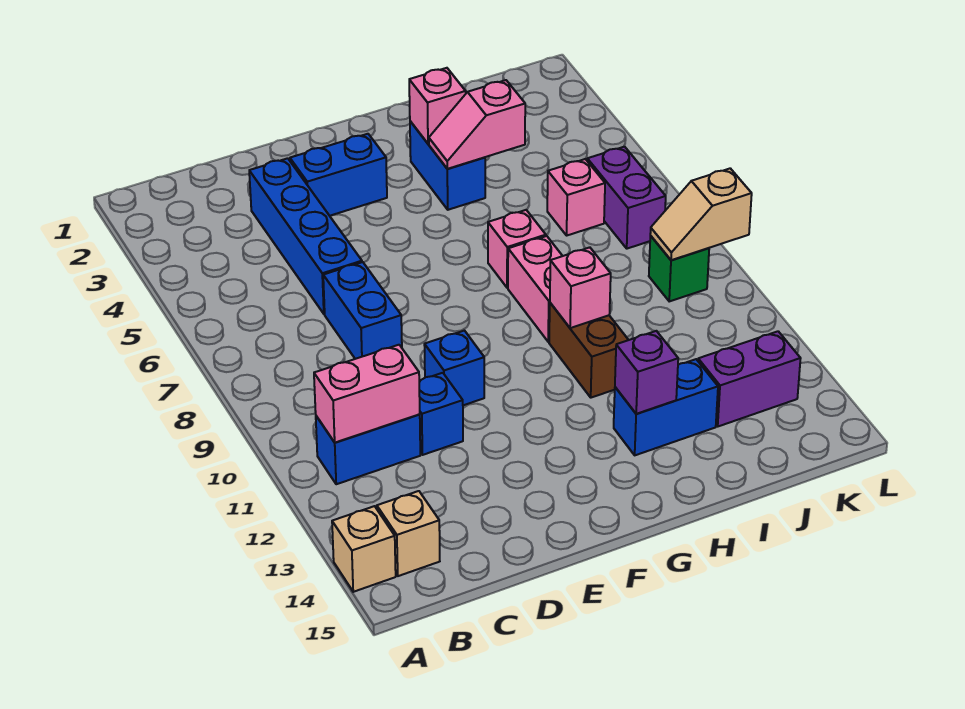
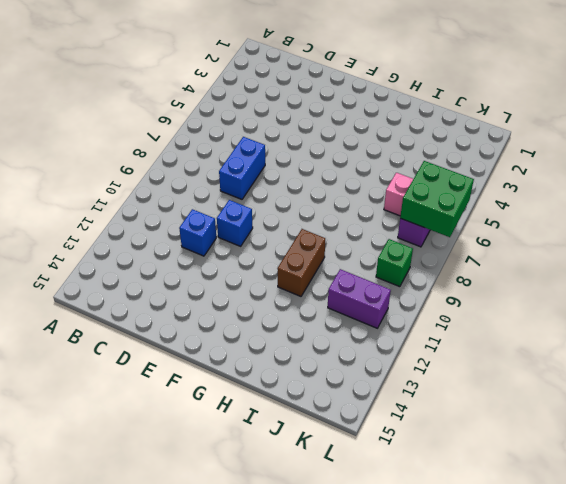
purple 1x2 brick [328,269,391,328] -> purple 1x2 brick moved to [698,331,801,426]
green 2x2 brick [400,161,474,237] -> none
none -> tan 1x1 brick [332,506,396,592]
none -> blue 1x2 brick [316,415,420,484]
none -> tan 1x1 brick [377,491,440,576]

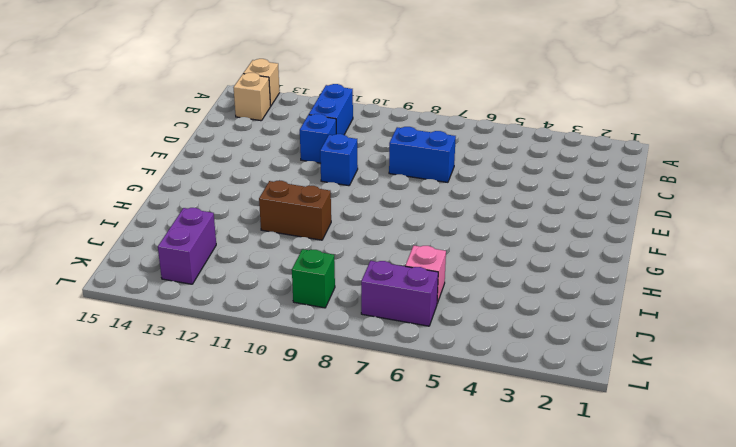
none -> blue 1x4 brick [249,158,362,314]
none -> blue 1x2 brick [290,134,387,216]
none -> blue 1x2 brick [410,121,485,210]

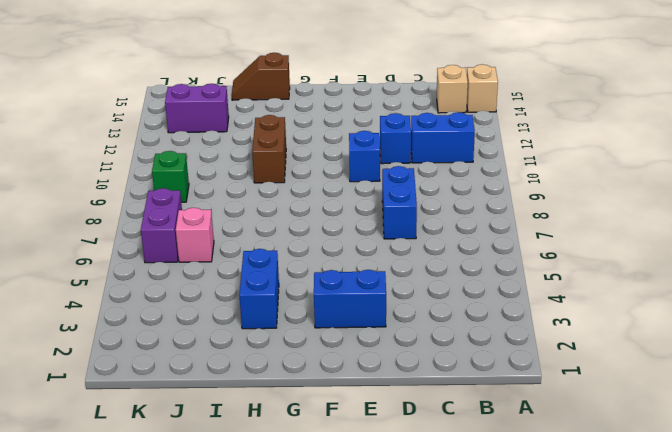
brown 1x2 slope [232,53,290,100] -> none
none -> blue 1x4 brick [249,158,362,314]
none -> pink 1x1 brick [488,210,546,288]
none -> pink 1x2 brick [508,236,562,342]

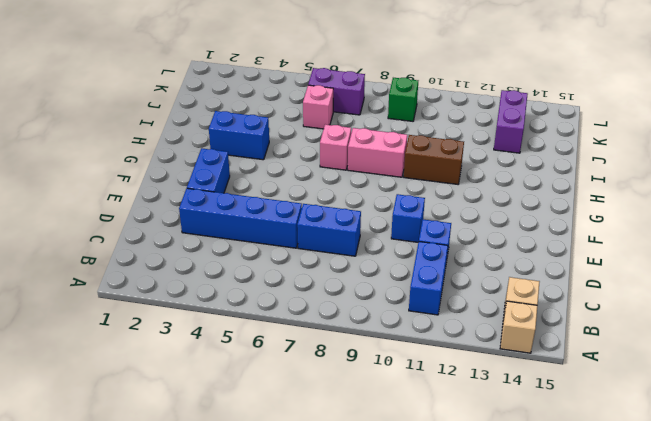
none -> blue 1x2 brick [614,359,718,455]
none -> pink 1x2 brick [314,345,420,443]
none -> pink 1x1 brick [409,68,466,144]

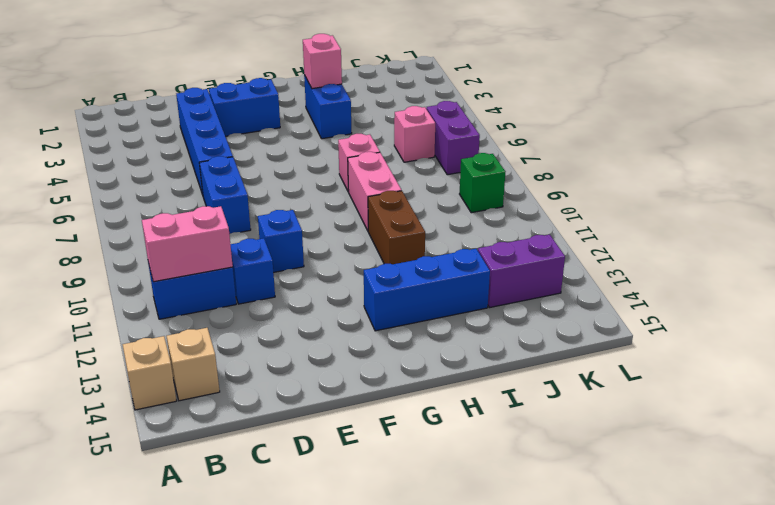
blue 1x3 brick [364,249,490,331] -> blue 1x2 brick [614,359,718,455]
none -> pink 1x2 slope [429,80,525,169]
none -> pink 1x1 brick [550,247,611,328]
none -> purple 1x1 brick [615,331,678,414]

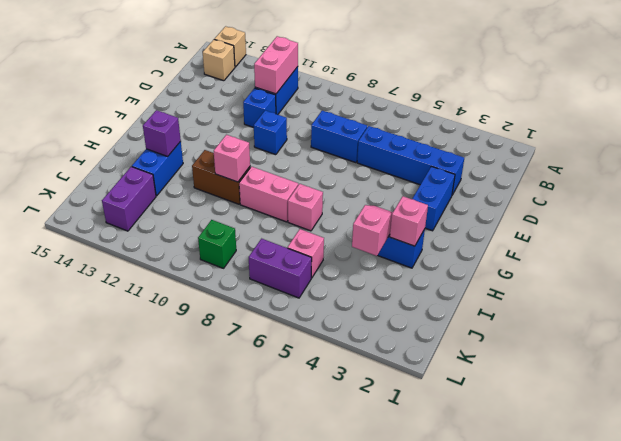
none -> tan 1x2 slope [650,168,752,260]

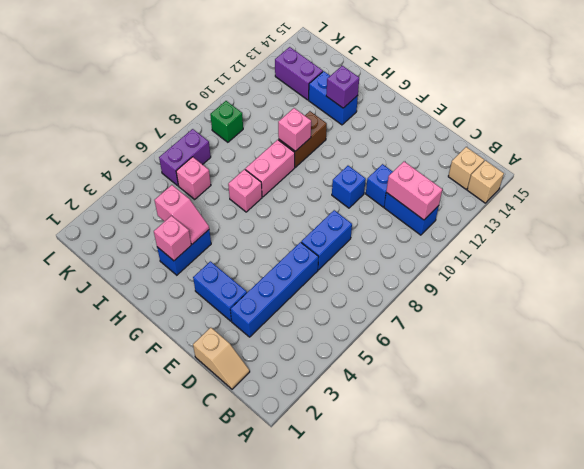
tan 1x2 slope [193,328,250,389] -> tan 1x2 slope moved to [650,168,752,260]

